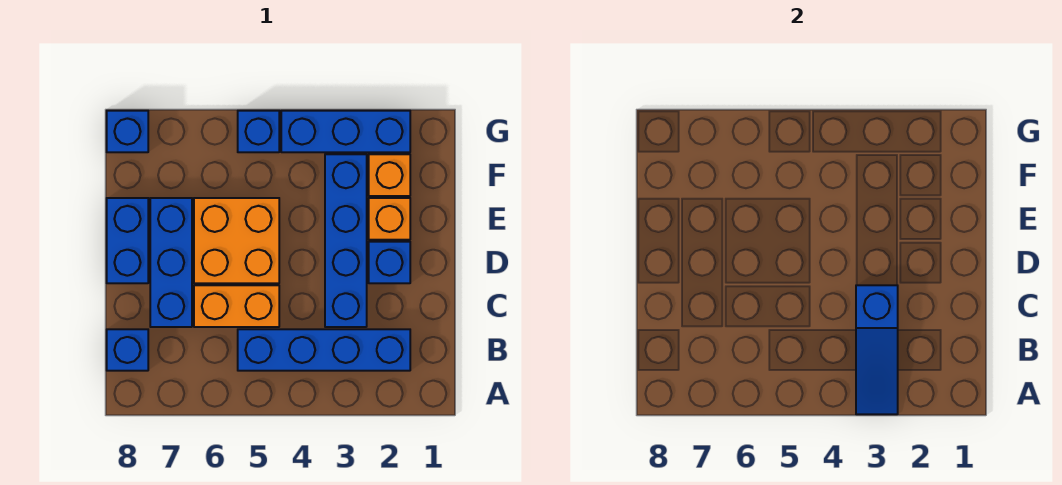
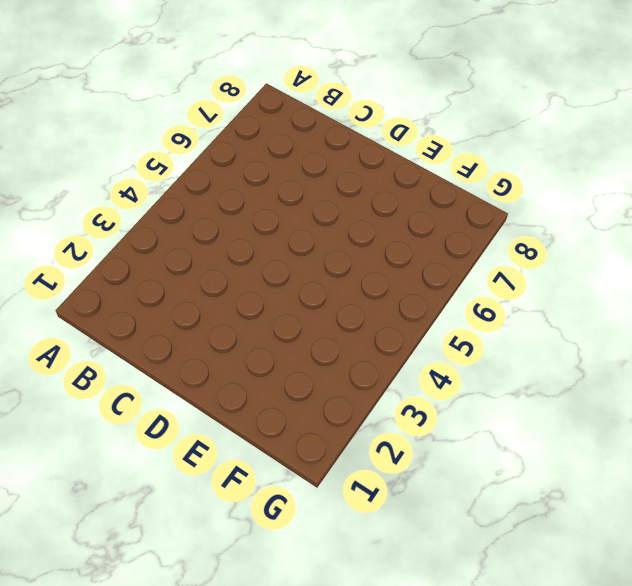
none -> blue 1x4 brick [238,329,410,371]
none -> blue 1x1 brick [107,329,148,371]
none -> blue 1x4 brick [325,154,367,327]

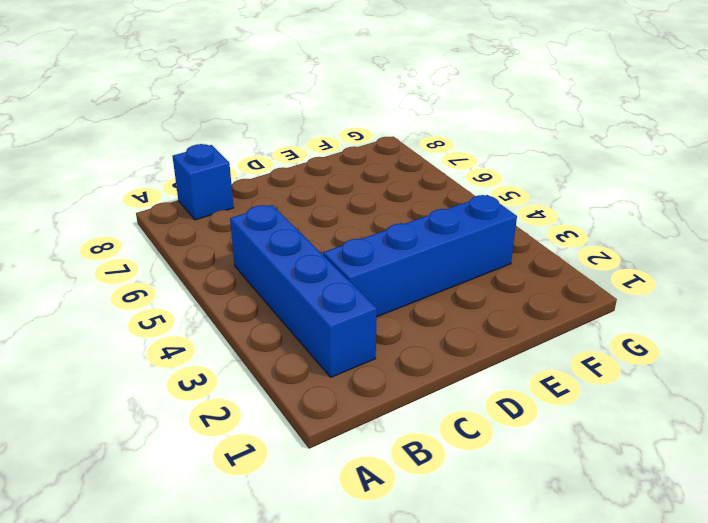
none -> orange 1x2 brick [194,285,279,327]
none -> blue 1x3 brick [150,198,192,327]
none -> blue 1x1 brick [369,242,410,283]

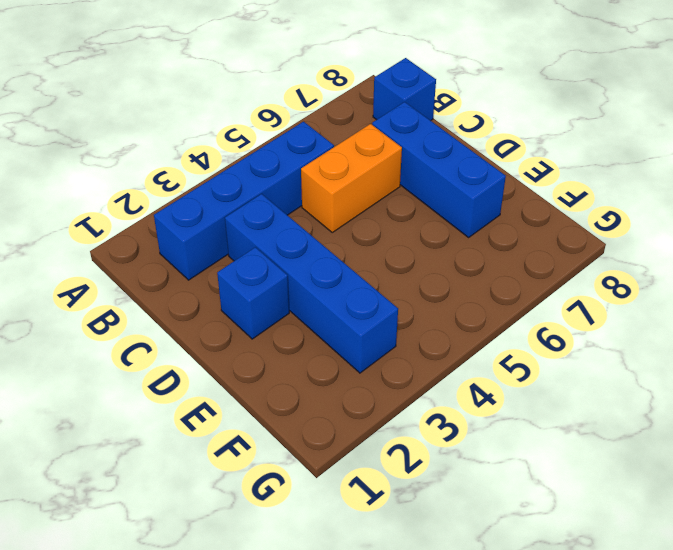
none -> orange 2x2 brick [194,198,279,283]
none -> blue 1x2 brick [107,198,148,283]
none -> orange 1x1 brick [369,198,410,240]

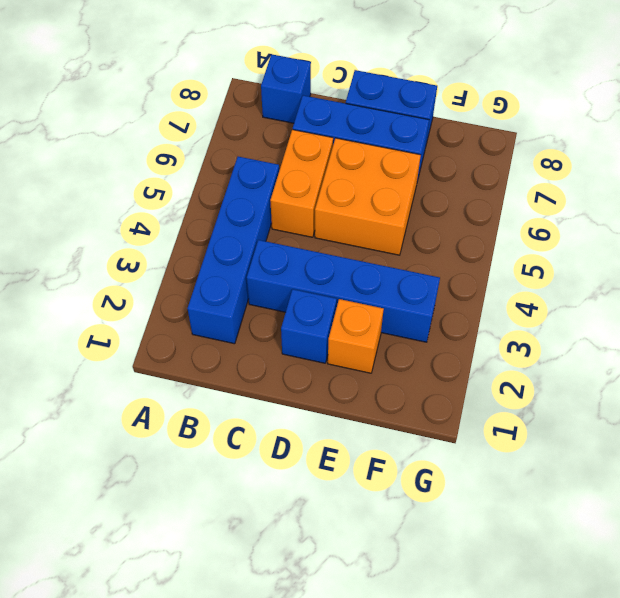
none -> orange 1x1 brick [369,154,410,196]
none -> blue 1x3 brick [281,111,410,152]
none -> blue 1x1 brick [238,111,279,152]

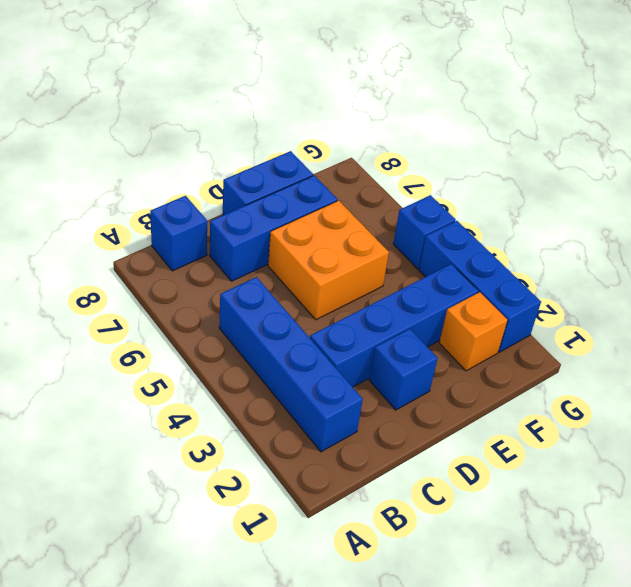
none -> orange 1x2 brick [194,285,279,327]
none -> orange 1x1 brick [369,198,410,240]
none -> blue 1x1 brick [107,111,148,152]

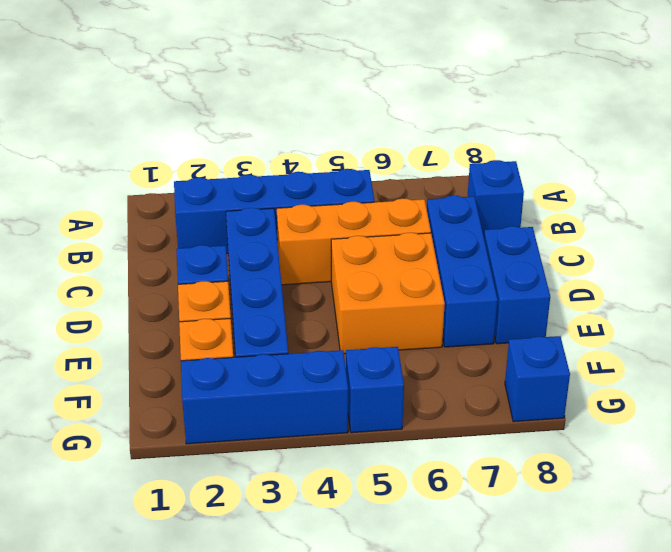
orange 1x3 brick [277,199,431,285] -> orange 1x2 brick [194,285,279,327]
none -> blue 1x3 slope [856,285,898,414]

